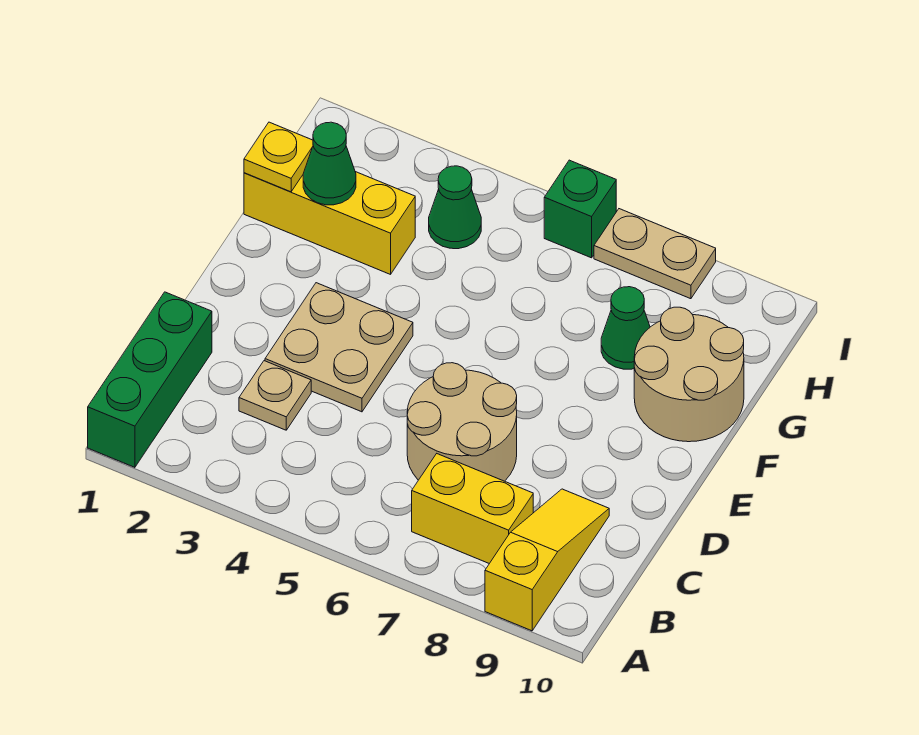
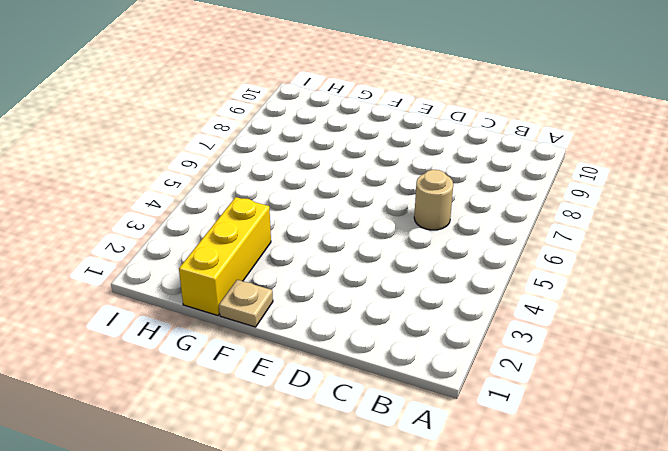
tan 1x1 round brick [414,170,453,230] -> tan 2x2 round brick [407,363,517,481]
tan 1x1 plate [219,280,273,327] -> tan 1x1 plate moved to [239,361,311,430]
none -> green 1x3 brick [88,292,212,467]
none -> yellow 1x3 slope [485,489,609,631]
none -> yellow 1x2 brick [412,454,533,564]

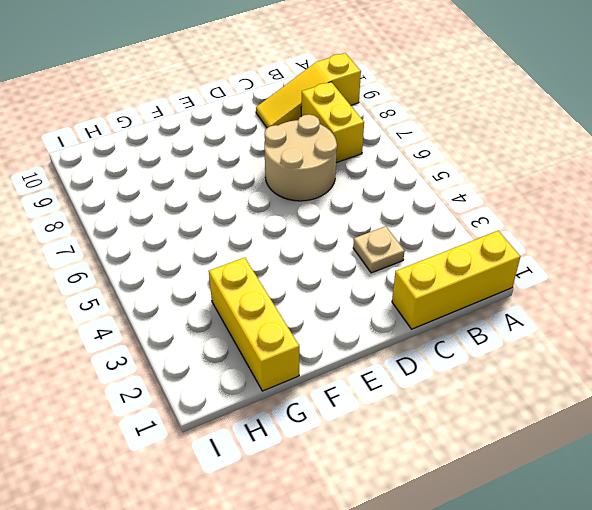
yellow 1x3 brick [392,231,520,329] -> green 1x3 brick [88,292,212,467]
none -> tan 2x2 plate [265,283,413,412]
none -> tan 2x2 round brick [634,307,744,442]
none -> green 1x1 cone [601,287,650,369]

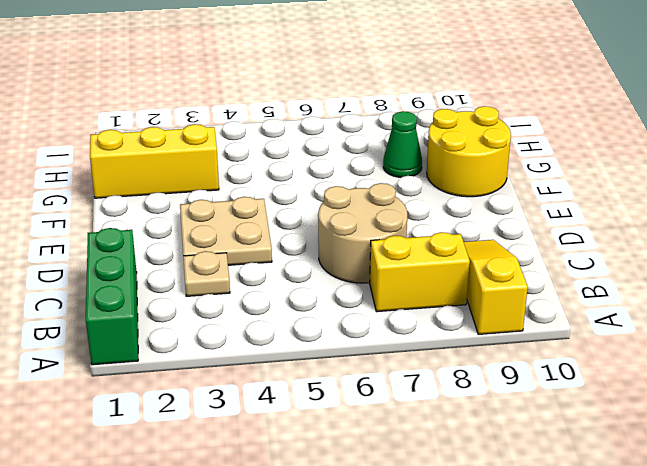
yellow 2x2 round brick [427,106,511,197] -> tan 2x2 round brick [634,307,744,442]
none -> green 1x1 cone [429,166,481,249]
none -> green 1x1 brick [544,160,616,258]
none -> tan 1x2 plate [594,209,716,299]

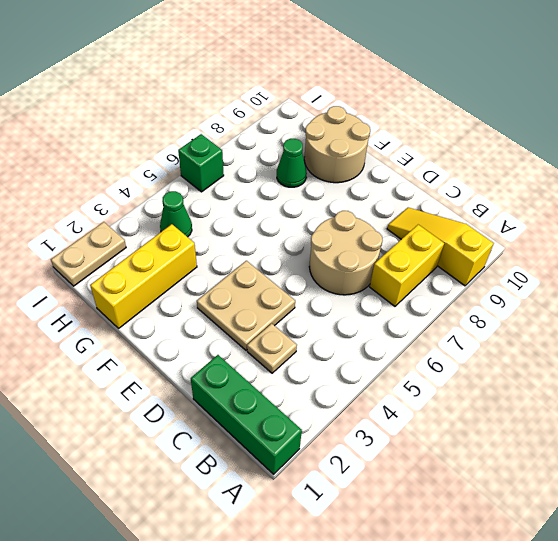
tan 1x2 plate [51,222,126,286] -> tan 1x2 plate moved to [594,209,716,299]
none -> yellow 1x1 plate [244,122,313,192]
none -> green 1x1 cone [303,122,356,205]

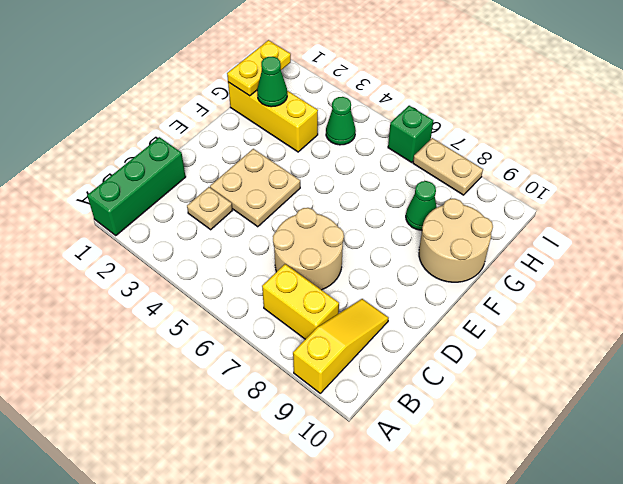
yellow 1x2 plate [227,40,291,96] -> yellow 1x1 plate [244,122,313,192]

